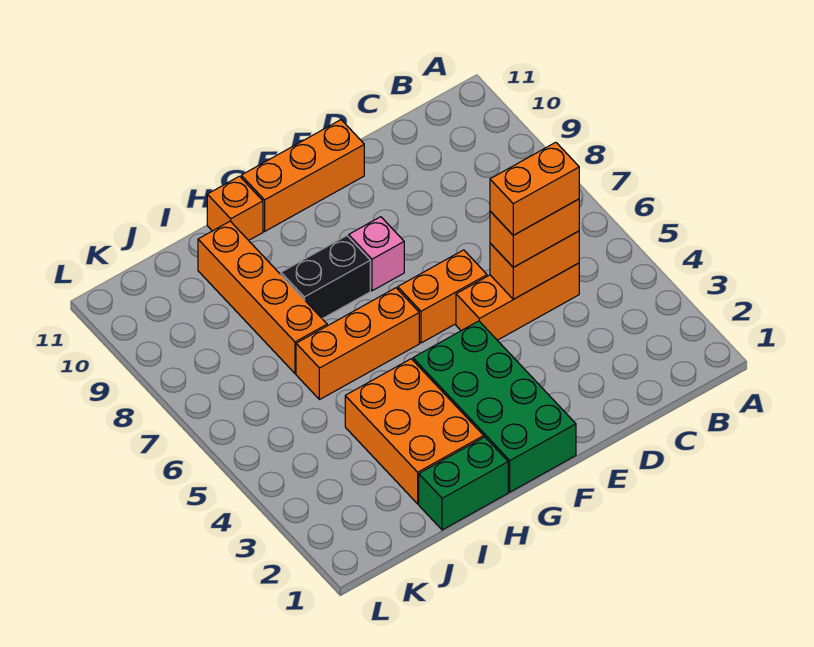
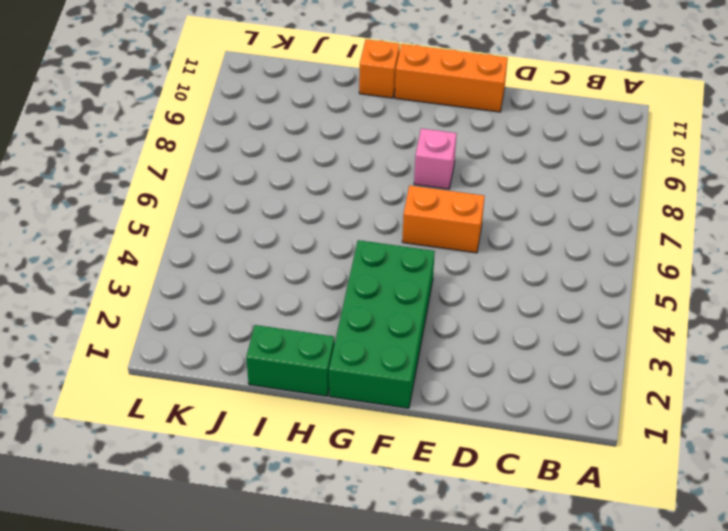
none -> orange 1x3 brick [456,263,579,340]
none -> orange 1x3 brick [296,288,419,400]
none -> black 1x2 brick [281,236,370,319]

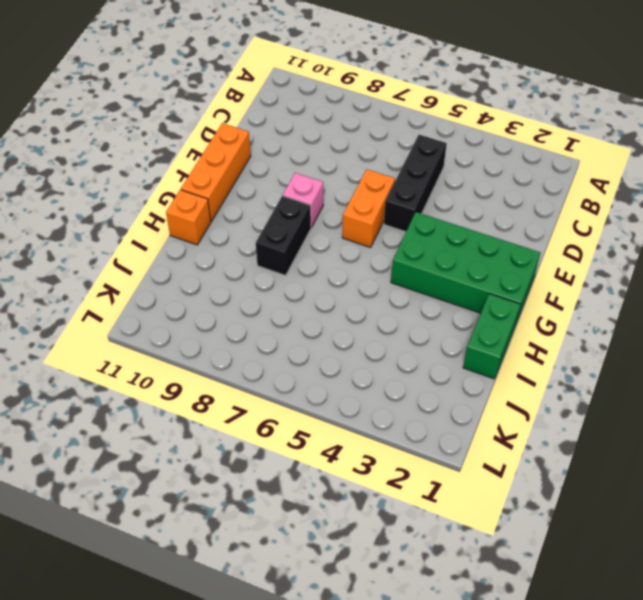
black 1x3 brick [384,135,447,232] -> orange 1x3 brick [456,263,579,340]
none -> orange 1x3 brick [296,288,419,400]
none -> orange 2x3 brick [345,359,484,504]
none -> orange 1x4 brick [198,221,327,373]

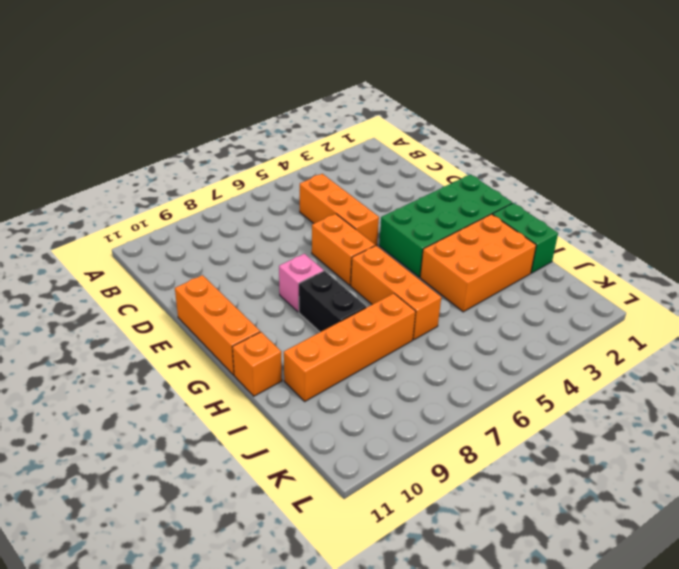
none -> orange 1x2 brick [490,231,579,299]
none -> orange 1x2 brick [490,199,579,267]
none -> orange 1x2 brick [490,142,579,235]

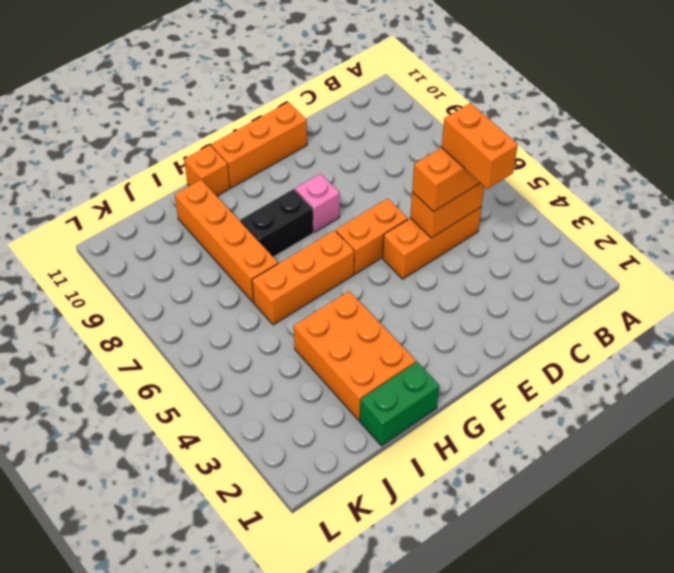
orange 1x2 brick [442,103,518,189] -> orange 1x2 brick turned to [490,142,579,235]
none -> green 2x4 brick [413,321,576,492]

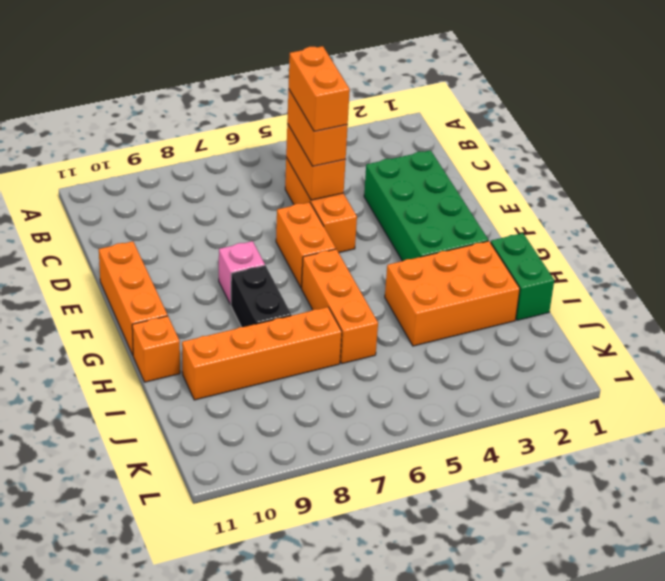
green 2x4 brick [364,150,488,261] -> green 2x4 brick turned to [413,321,576,492]

